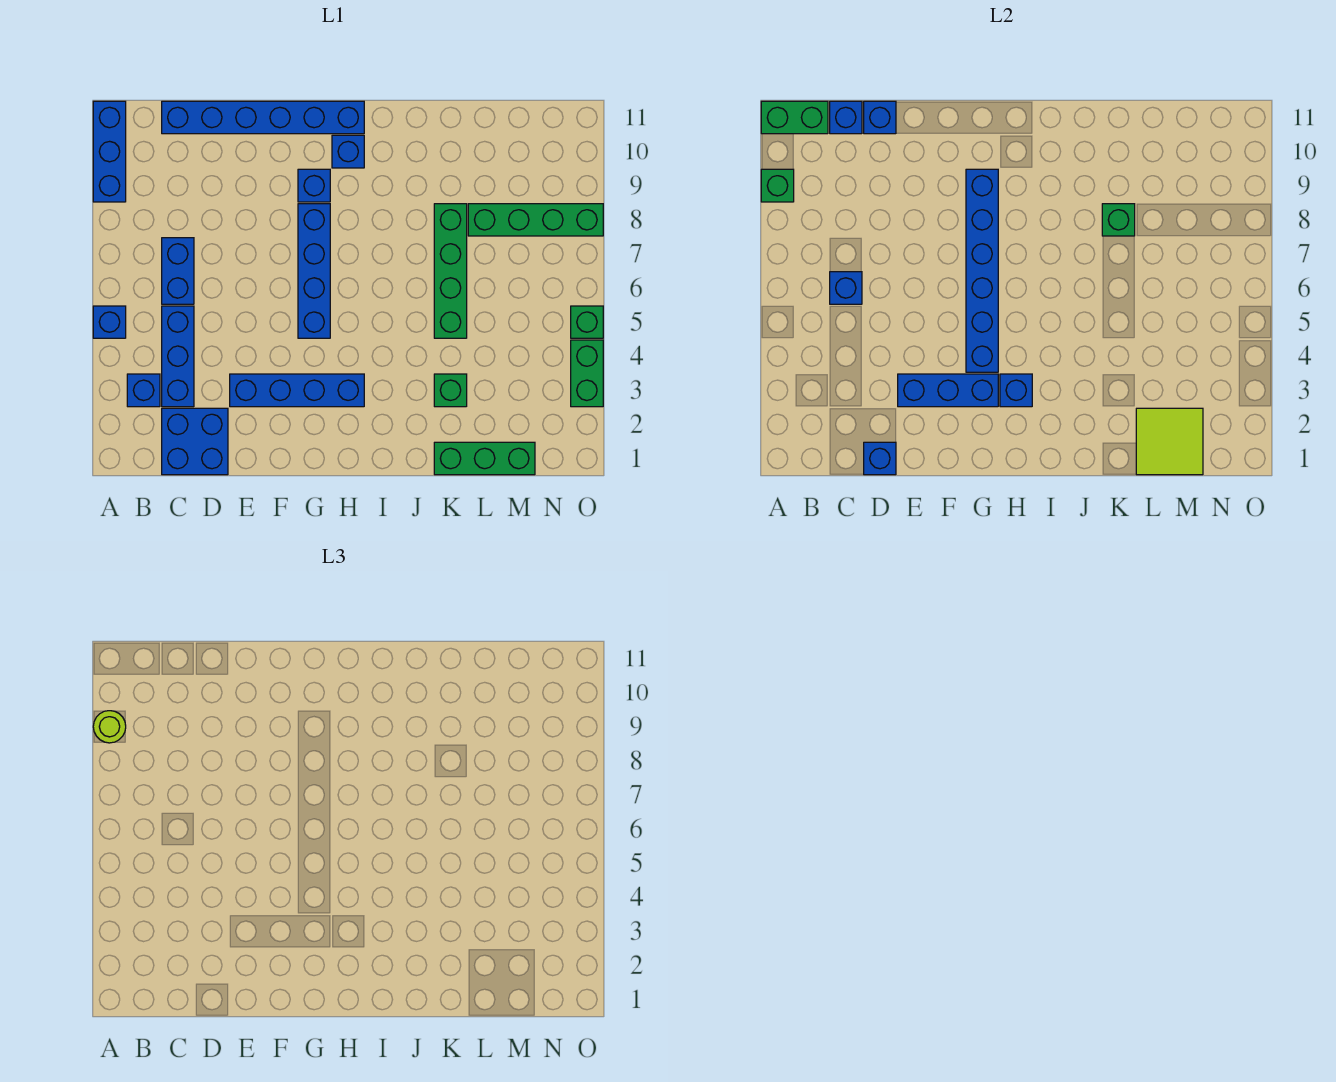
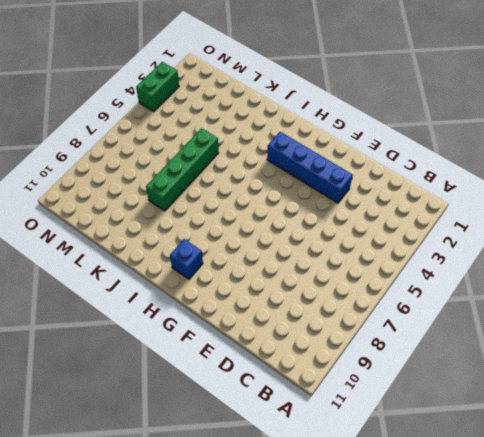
none -> blue 1x1 brick [93,306,126,338]
none -> blue 1x3 brick [93,101,126,202]
none -> blue 1x1 brick [127,374,160,407]

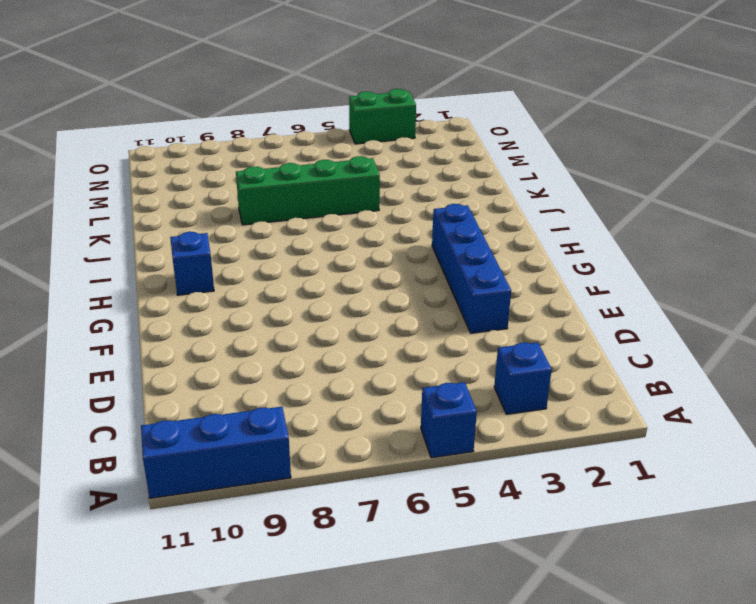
none -> blue 2x2 brick [162,408,228,475]
none -> blue 1x3 brick [162,306,194,407]
none -> blue 1x2 brick [162,238,194,304]

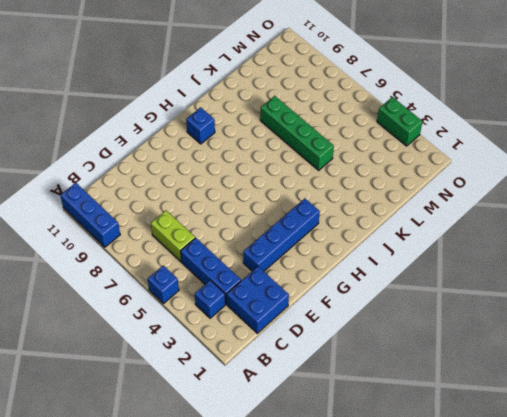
lime 1x2 brick [151,211,195,262] -> blue 1x2 brick [162,238,194,304]
none -> blue 1x6 brick [162,101,364,134]
none -> blue 1x4 brick [298,204,330,338]
none -> blue 1x1 brick [298,169,330,202]

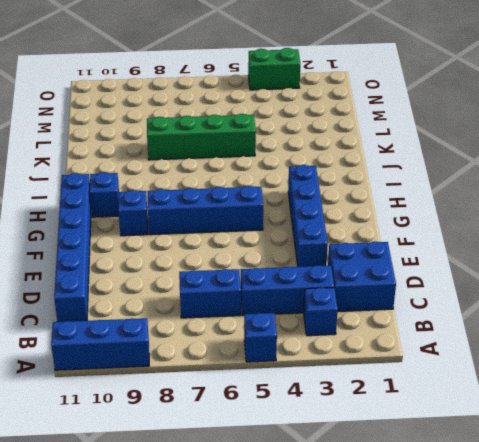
none -> green 1x3 brick [434,442,535,475]
none -> green 1x1 brick [434,374,467,407]
none -> green 1x4 brick [468,204,603,236]

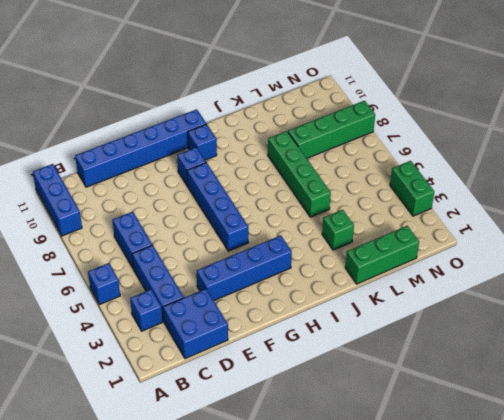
none -> green 1x1 brick [571,306,603,338]
none -> green 1x1 brick [761,169,794,202]
none -> green 1x2 brick [761,101,828,134]

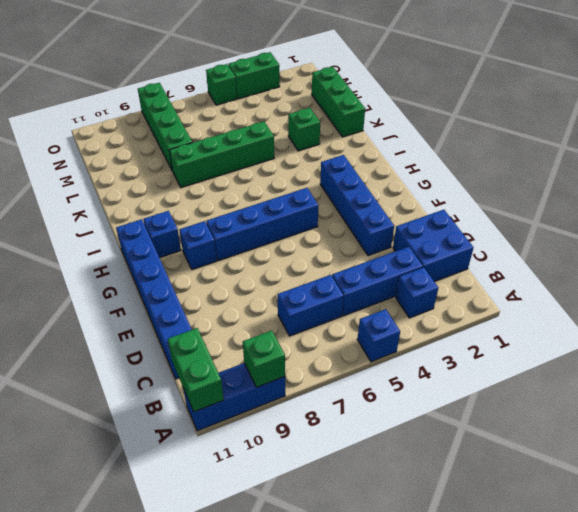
none -> blue 1x1 brick [830,272,862,304]
none -> blue 1x1 brick [830,101,862,134]
none -> blue 1x1 brick [864,442,896,475]

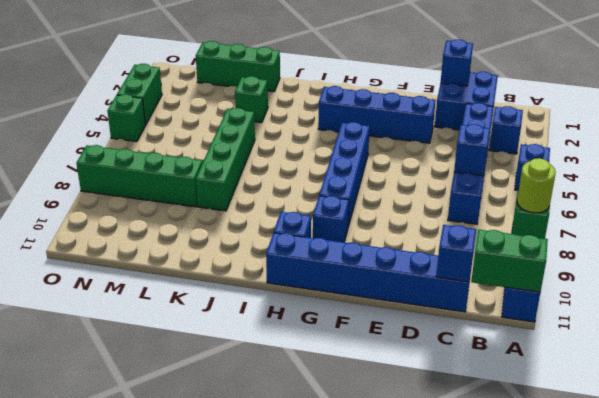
none -> blue 1x1 brick [864,101,896,134]
none -> blue 1x3 brick [898,374,998,407]
none -> blue 1x6 brick [966,169,998,372]

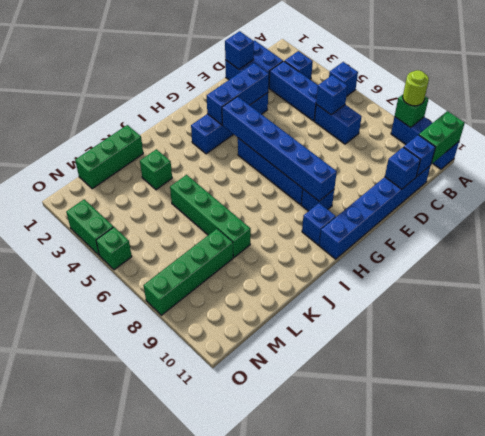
none -> blue 1x1 brick [1000,374,1032,407]
none -> green 1x1 brick [1102,204,1135,236]
none -> lime 2x2 tile [1136,408,1203,475]

